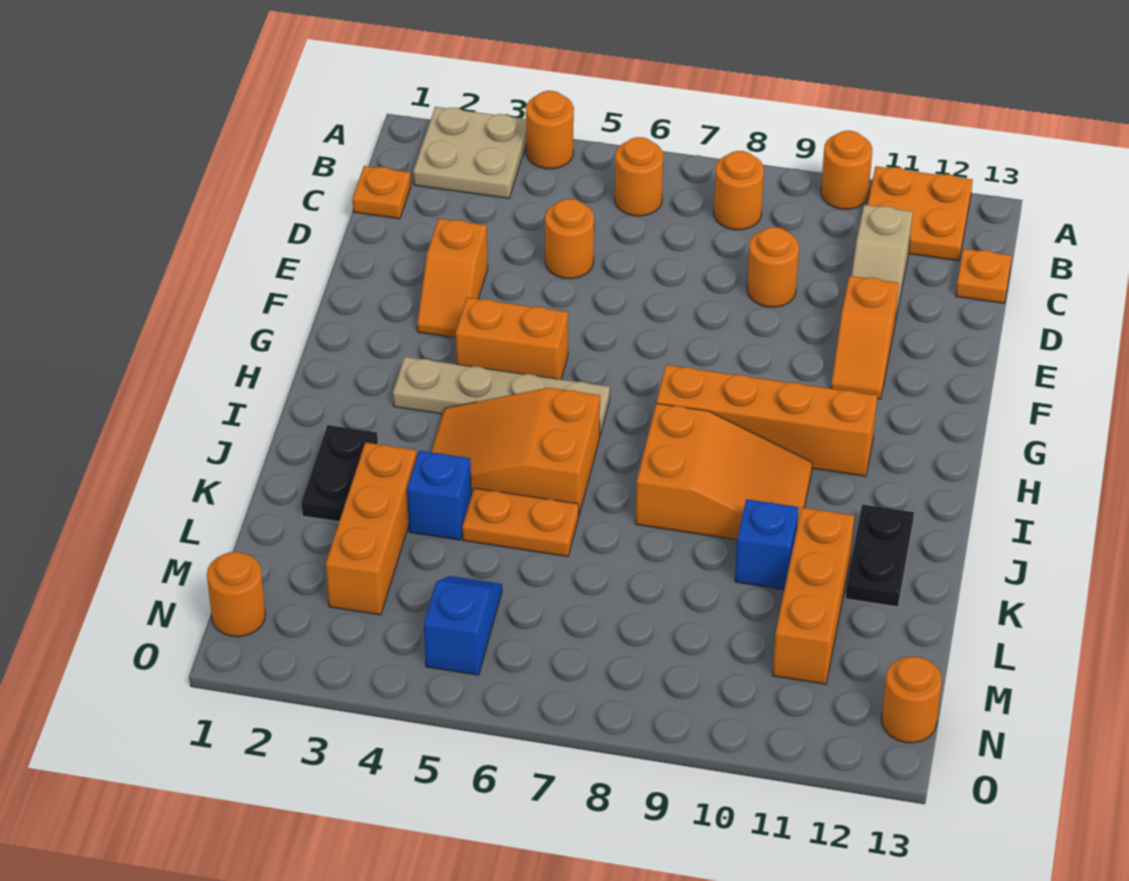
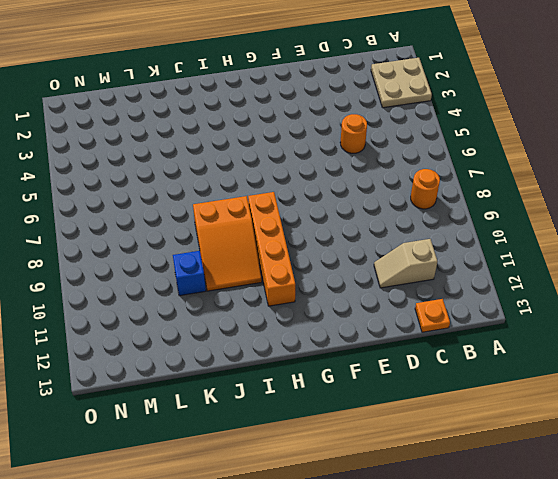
none -> orange 1x1 round brick [526,91,574,169]
none -> orange 1x1 round brick [821,131,872,209]
none -> orange 2x2 plate [867,166,973,261]

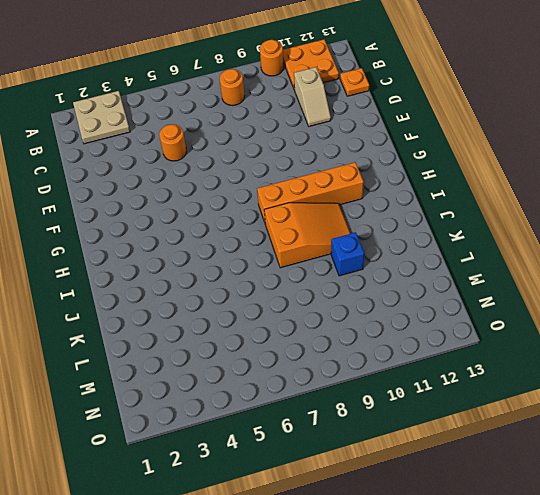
none -> orange 1x1 round brick [526,91,574,169]
none -> orange 1x1 round brick [615,137,663,216]
none -> orange 1x1 plate [353,166,411,219]

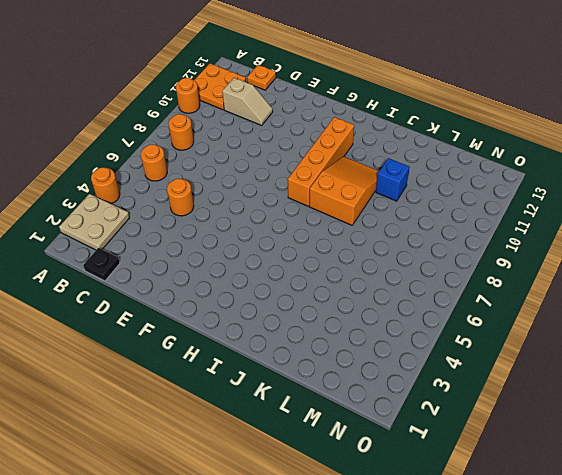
black 1x1 plate [83,248,120,281] -> orange 1x1 plate [353,166,411,219]
none -> orange 1x1 round brick [747,227,799,307]
none -> orange 1x2 slope [417,219,488,338]
none -> orange 1x2 slope [831,276,899,399]

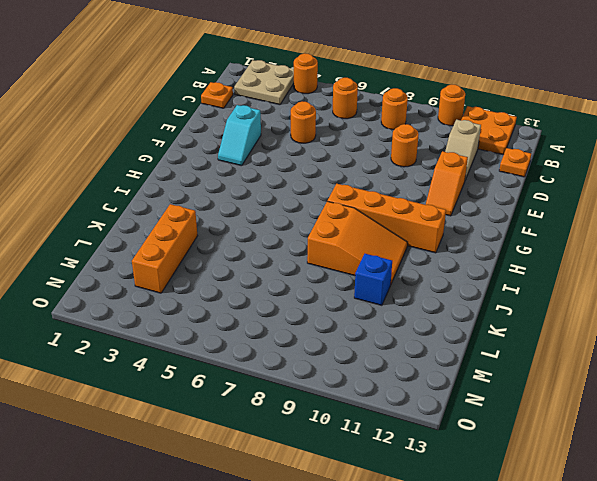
cyan 1x2 slope [218,105,261,166] -> orange 1x2 slope [417,219,488,338]
none -> orange 1x2 brick [456,298,568,379]
none -> tan 1x4 plate [393,357,610,435]
none -> orange 2x3 slope [431,388,600,515]

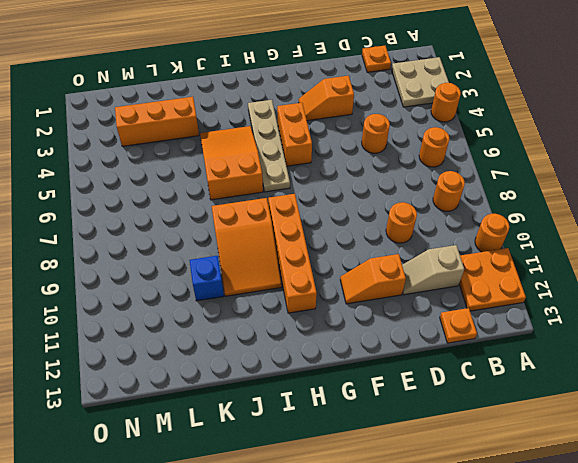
none -> black 1x2 plate [301,425,378,522]
none -> black 1x2 plate [845,504,914,607]
none -> blue 1x1 brick [407,451,471,540]

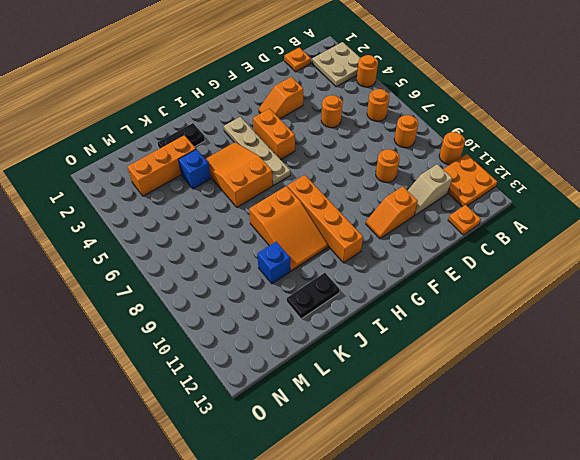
none -> orange 1x2 plate [462,488,579,557]
none -> orange 1x3 brick [773,508,854,684]
none -> blue 1x2 slope [424,576,502,675]

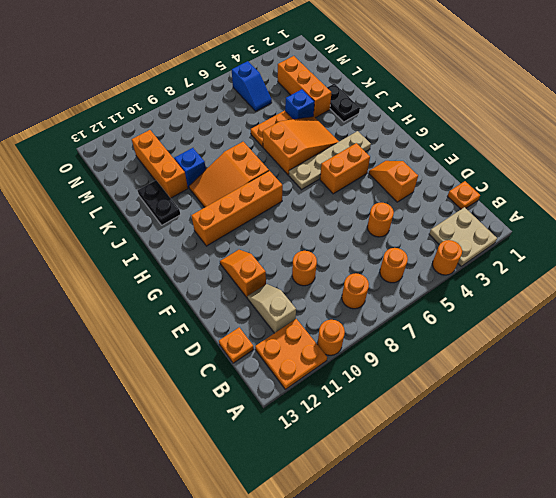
none -> orange 1x1 round brick [207,552,265,637]
none -> orange 1x1 round brick [882,657,942,743]

